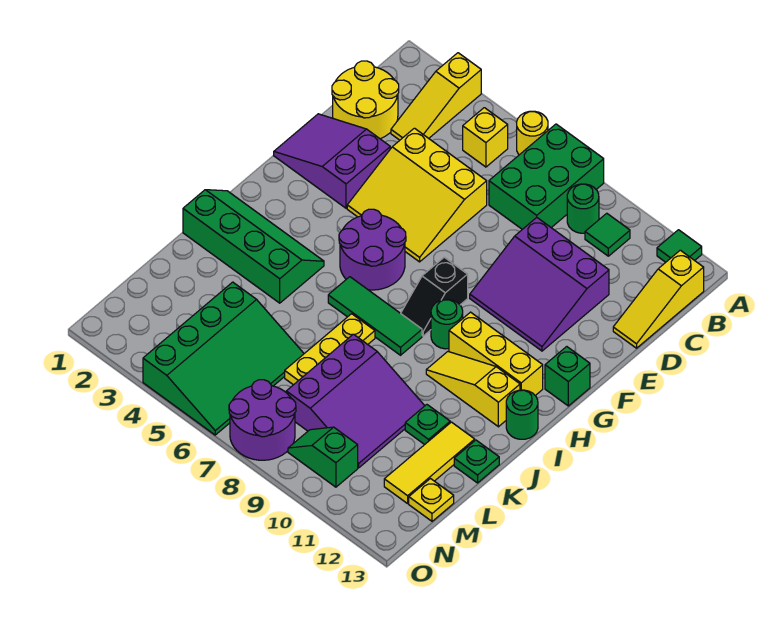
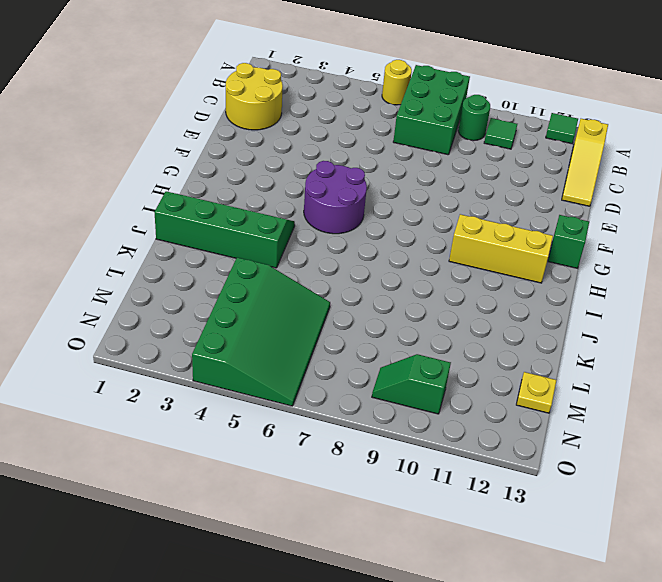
none -> yellow 1x3 slope [391,53,481,140]
none -> yellow 1x1 brick [463,108,508,167]
none -> yellow 3x3 slope [347,128,487,262]
none -> purple 3x3 slope [470,218,609,351]

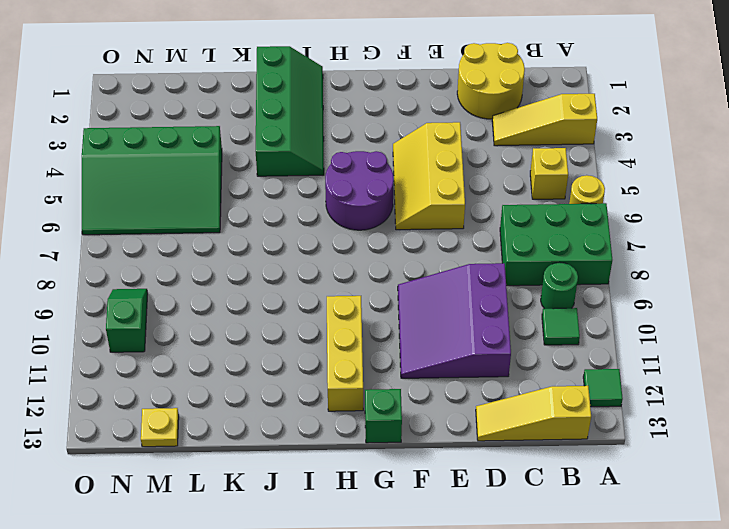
yellow 2x3 slope [393,122,465,230] -> yellow 3x3 slope [347,128,487,262]
none -> purple 2x3 slope [274,114,390,208]
none -> black 1x2 slope [401,257,468,336]
none -> green 1x1 round brick [431,300,463,349]
none -> green 1x3 tile [328,277,422,355]

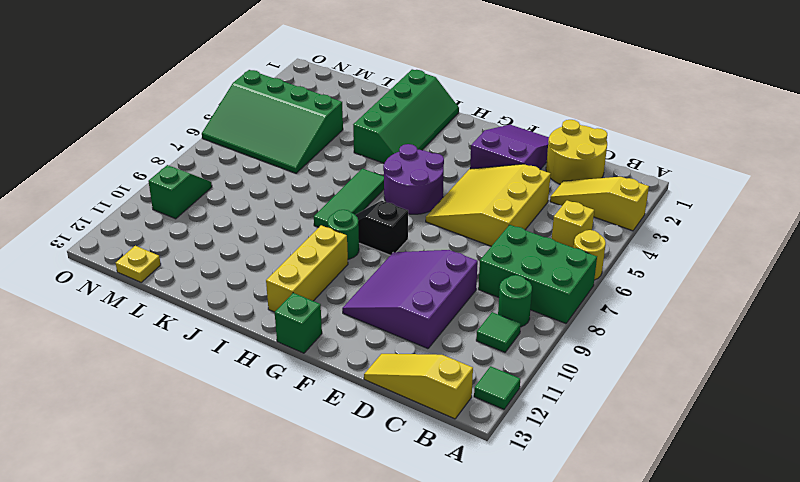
none -> yellow 1x3 slope [426,352,520,427]
none -> green 1x1 round brick [506,390,538,439]
none -> yellow 1x3 plate [285,314,375,385]
none -> purple 3x3 slope [286,334,425,468]

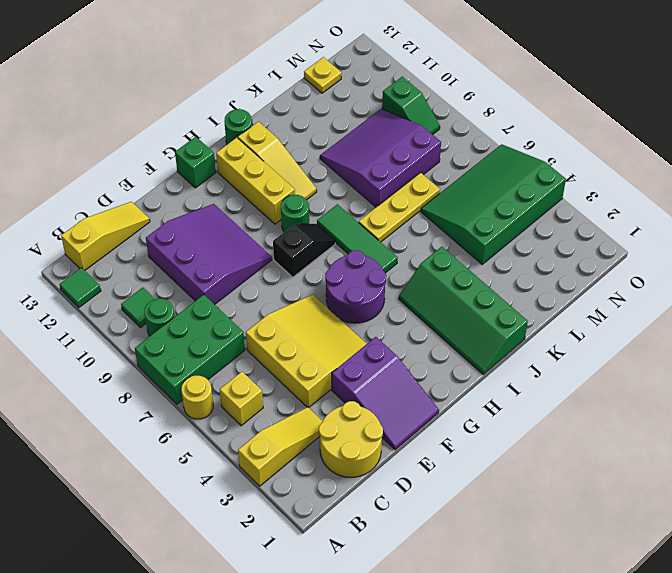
none -> green 1x1 plate [405,405,450,445]
none -> yellow 1x3 tile [384,422,475,503]
none -> green 1x1 plate [454,440,499,483]
none -> purple 2x2 round brick [229,380,296,460]

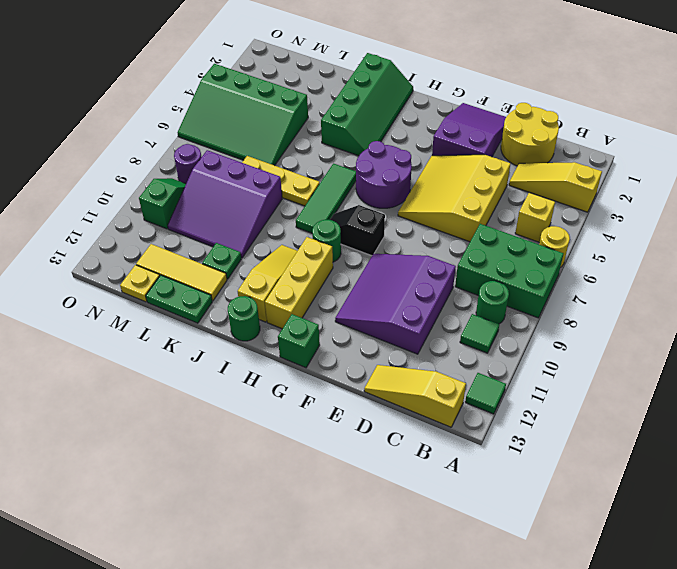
green 1x2 plate [146,275,212,323] -> green 1x1 plate [454,440,499,483]
purple 1x1 round brick [174,144,201,183] -> purple 2x2 round brick [229,380,296,460]

